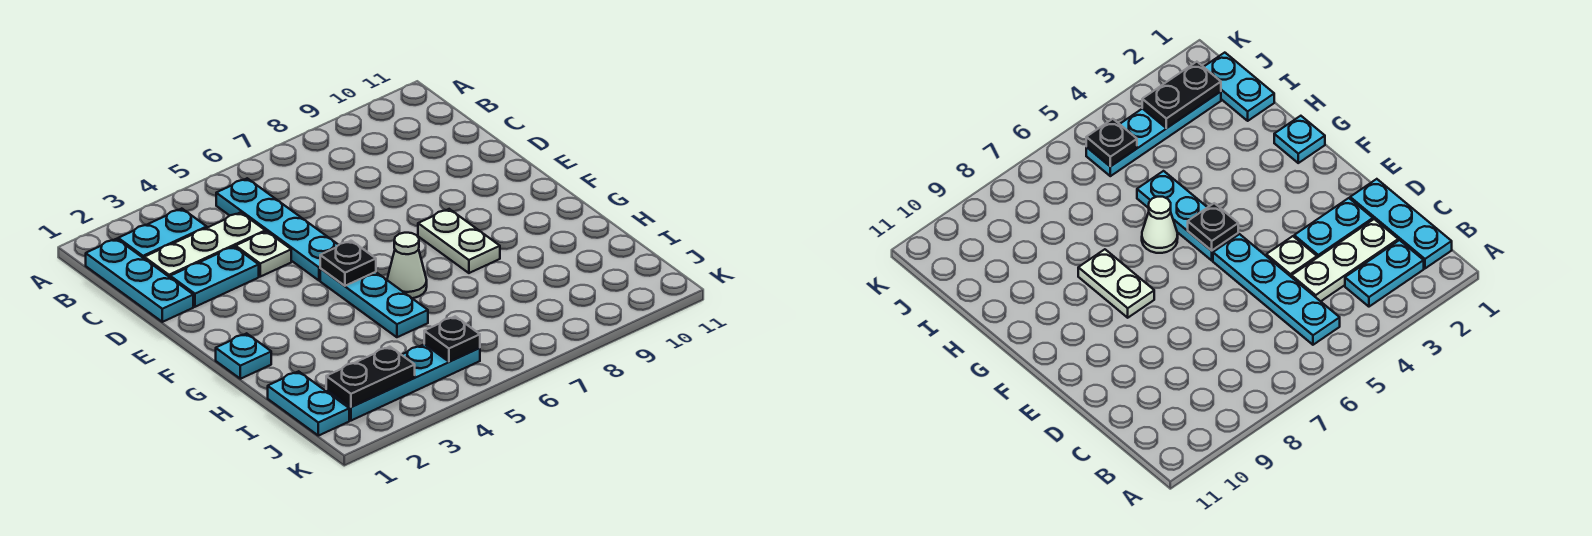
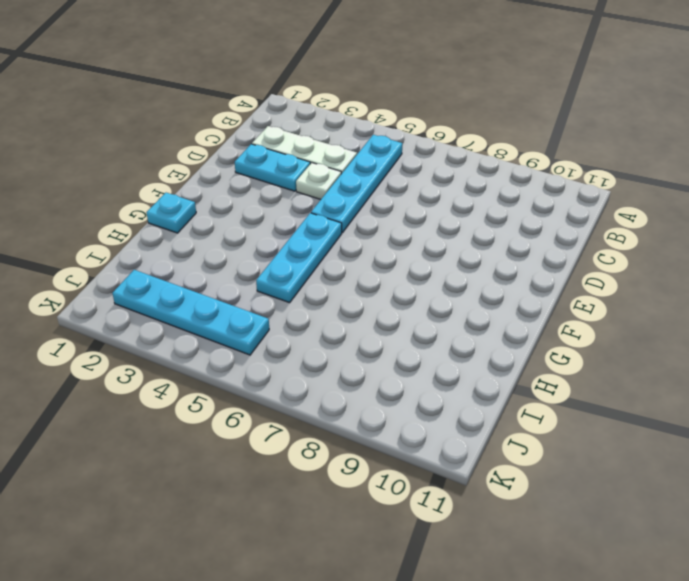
none -> cyan 1x3 plate [86,239,193,322]
none -> cyan 1x2 plate [118,209,207,258]
none -> white 1x2 plate [418,209,500,273]

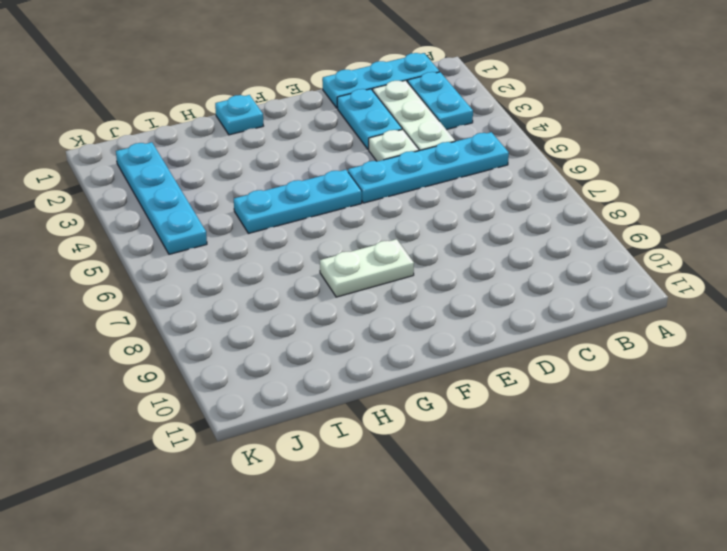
none -> white 1x1 cone [387,233,427,298]
none -> cyan 1x2 plate [268,371,349,436]
none -> black 1x1 plate [320,241,376,286]

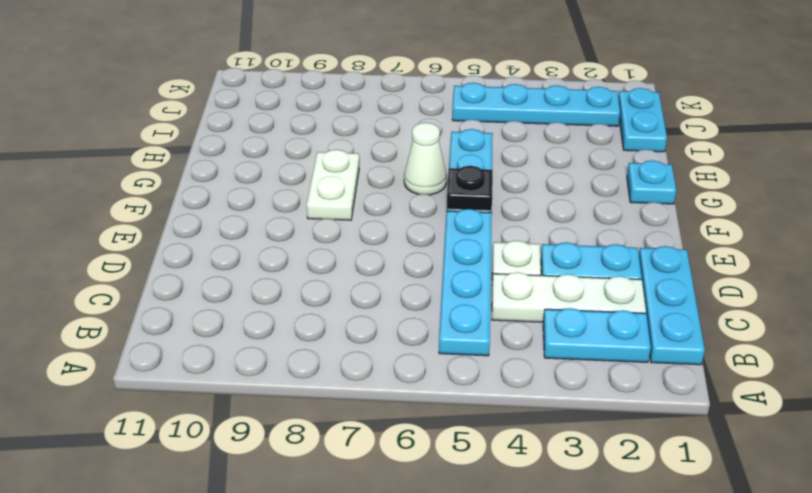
none -> black 1x2 plate [326,347,415,407]
none -> black 1x1 plate [424,316,480,362]

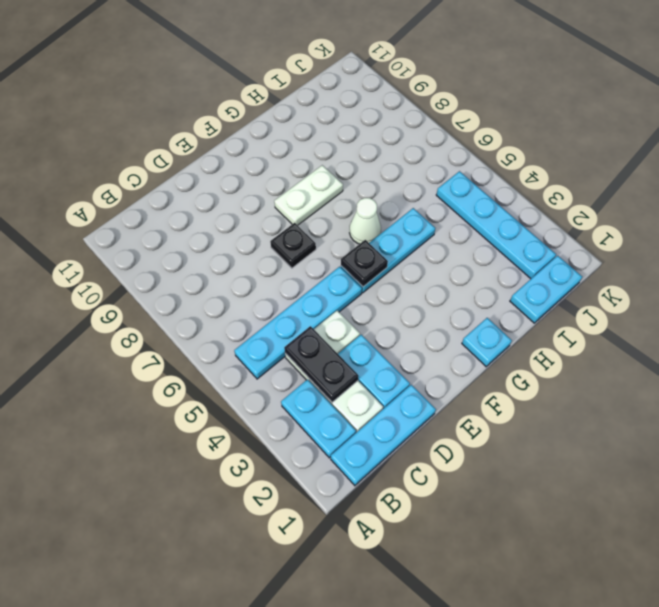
black 1x2 plate [284,326,358,402] -> black 1x2 plate moved to [326,347,415,407]
black 1x1 plate [270,223,316,268] -> black 1x1 plate moved to [424,316,480,362]

